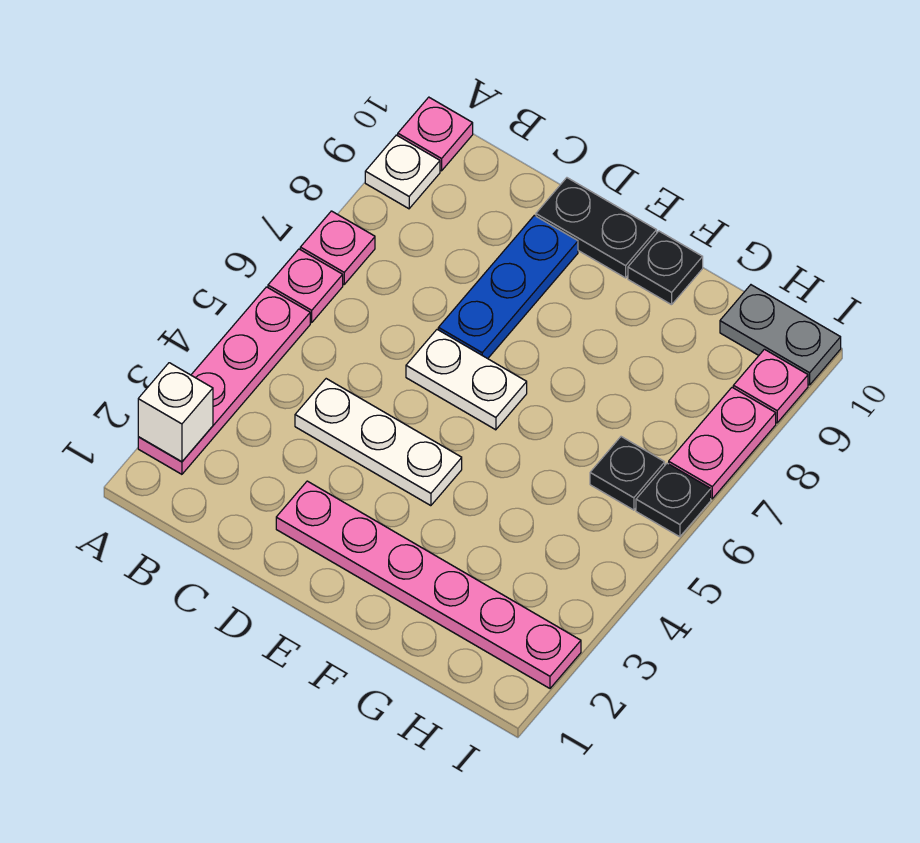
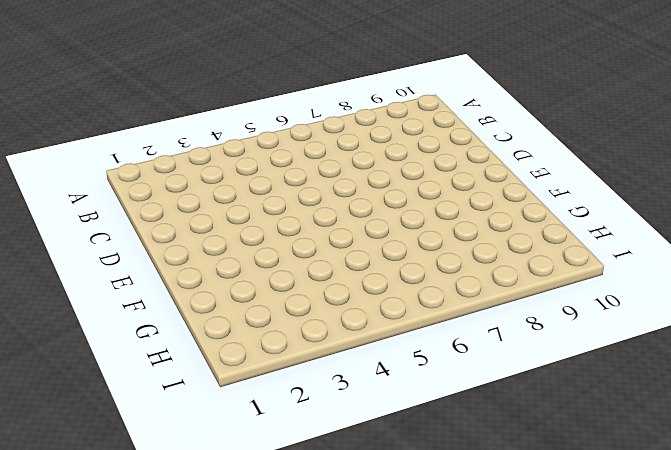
none -> pink 1x4 plate [138,287,310,474]
none -> pink 1x1 plate [268,249,343,322]
none -> pink 1x1 plate [300,211,375,284]

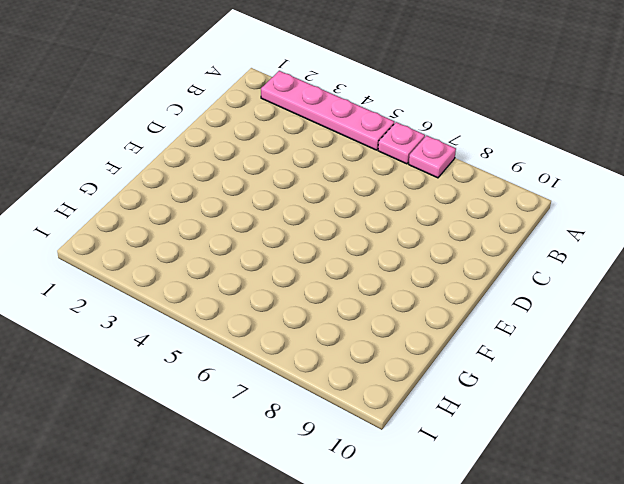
none -> white 1x1 plate [365,135,440,209]
none -> pink 1x1 plate [398,97,473,171]
none -> white 1x3 plate [295,379,462,506]

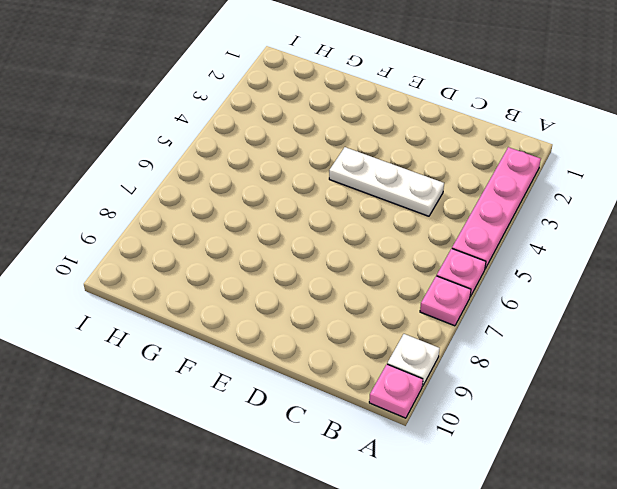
none -> pink 1x6 plate [276,481,581,688]
none -> white 1x2 plate [406,330,527,430]
none -> blue 1x3 plate [438,215,578,359]

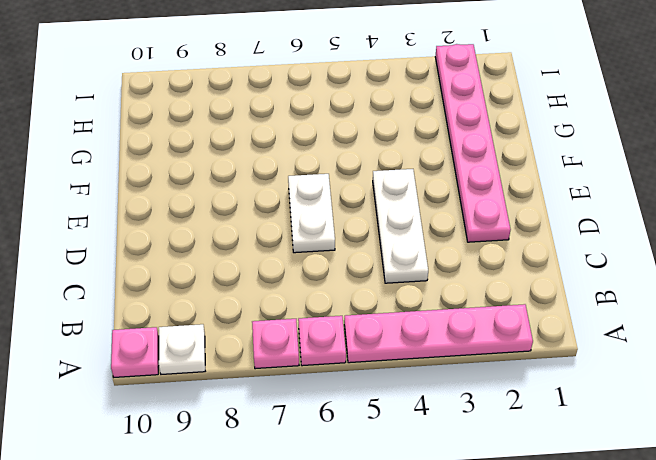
none -> blue 1x3 plate [438,215,578,359]
none -> black 1x2 plate [536,178,657,278]
none -> black 1x1 plate [628,231,703,305]

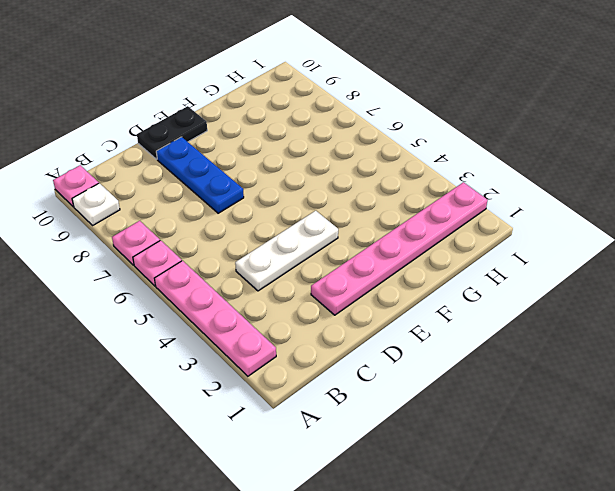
none -> white 1x2 plate [406,330,527,430]
none -> black 1x1 plate [628,231,703,305]
none -> black 1x1 plate [590,437,665,510]

